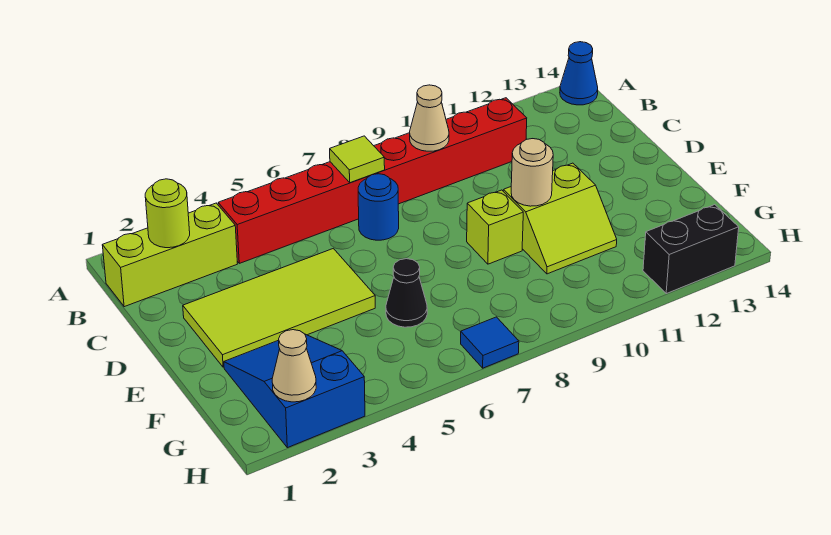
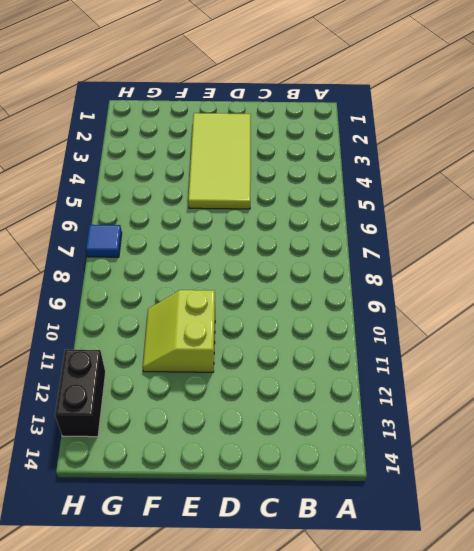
none -> blue 1x1 cone [560,42,598,105]
none -> lime 1x3 brick [102,203,237,307]
none -> red 1x8 brick [218,98,527,263]

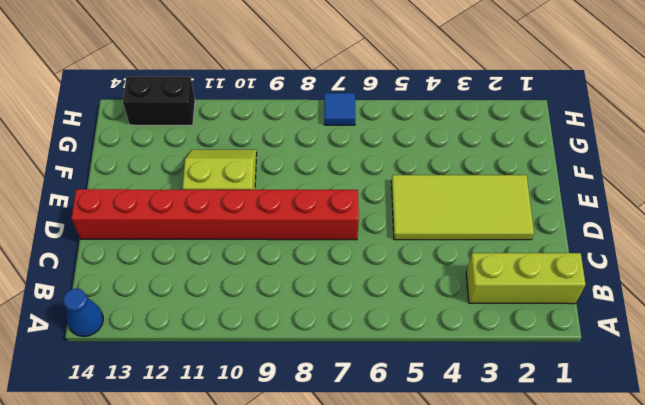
red 1x8 brick [71,189,359,240] -> red 1x8 brick moved to [218,98,527,263]
none -> blue 1x1 round brick [358,174,399,240]
none -> lime 1x1 brick [467,190,523,264]
none -> blue 2x3 slope [224,334,365,448]

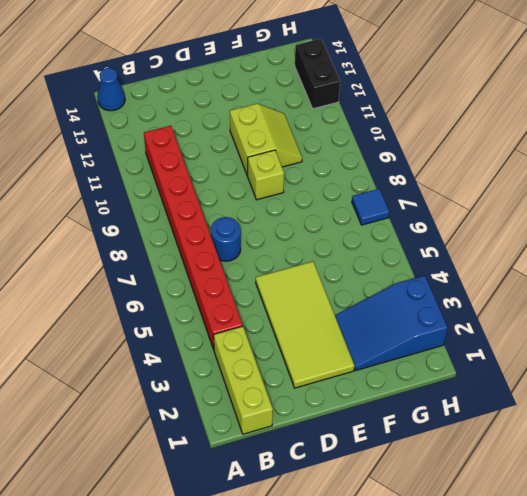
none -> black 1x1 cone [386,259,427,327]
none -> lime 1x1 round brick [145,179,190,248]
none -> lime 1x1 tile [330,136,385,183]

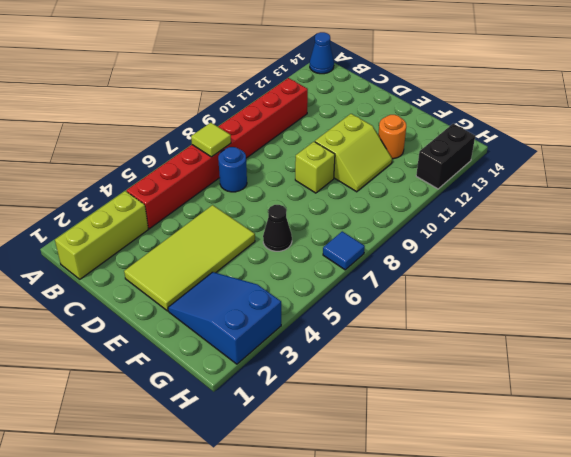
orange 1x1 round brick [378,115,406,159] -> none
none -> lime 1x1 round brick [145,179,190,248]
none -> tan 1x1 cone [410,85,449,151]
none -> tan 1x1 round brick [511,139,553,206]

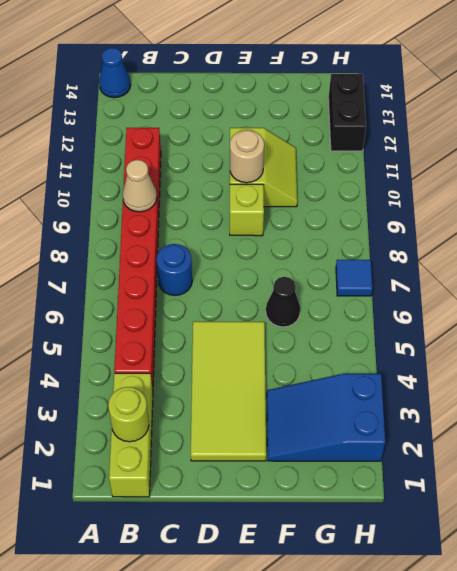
none -> lime 1x1 tile [330,136,385,183]
none -> tan 1x1 cone [272,330,316,402]

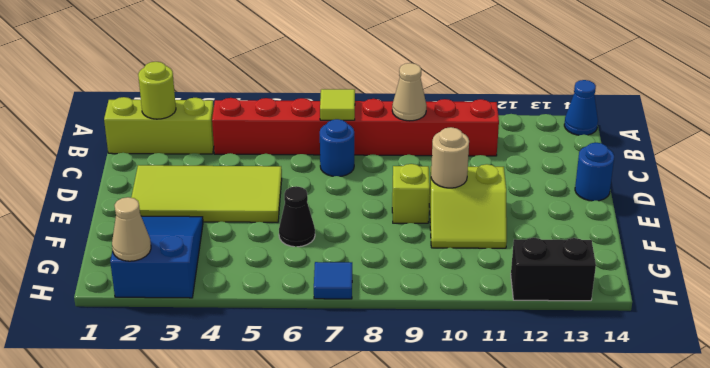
blue 1x1 round brick [575,142,614,201] -> none

